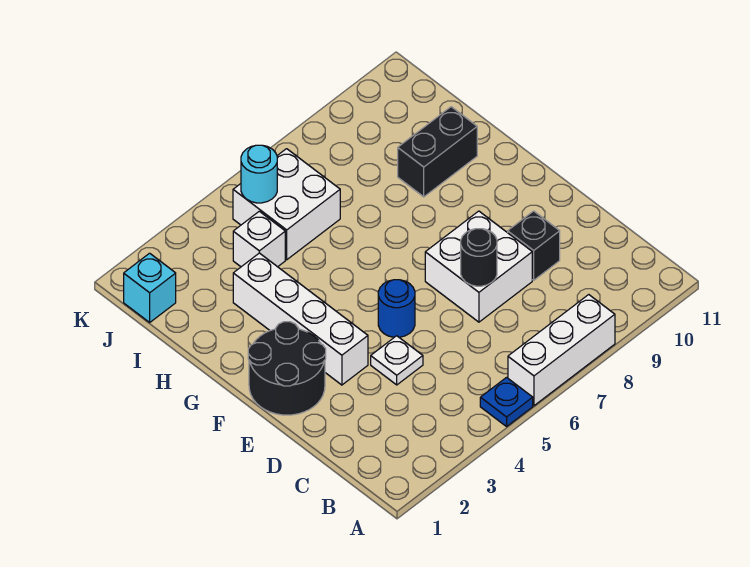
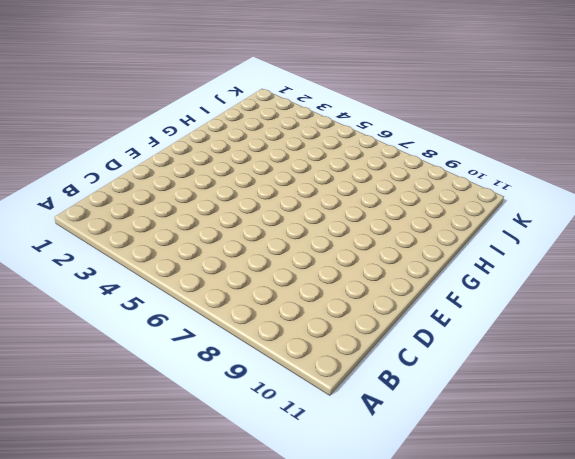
none -> blue 1x1 plate [480,378,533,426]
none -> white 1x3 brick [508,295,615,406]
none -> white 1x1 plate [371,336,423,385]

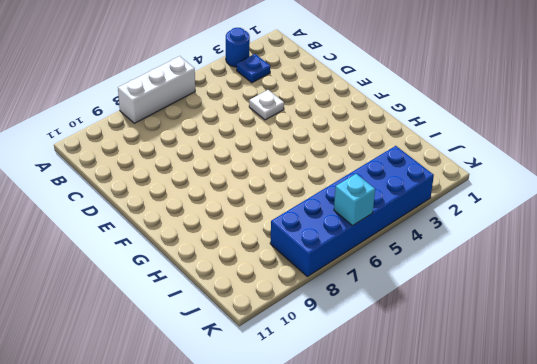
blue 1x1 round brick [226,28,250,67] -> blue 1x1 round brick moved to [378,280,415,337]
blue 1x1 plate [237,54,270,83] -> blue 1x1 plate moved to [480,378,533,426]
blue 2x6 brick [270,146,434,277] -> white 2x2 brick [233,149,340,260]
cyan 1x1 brick [334,174,375,226] -> cyan 1x1 brick moved to [124,253,176,322]
none -> white 2x2 brick [425,211,532,322]
none -> black 1x1 brick [508,211,560,280]
none -> black 2x2 round brick [248,322,326,415]

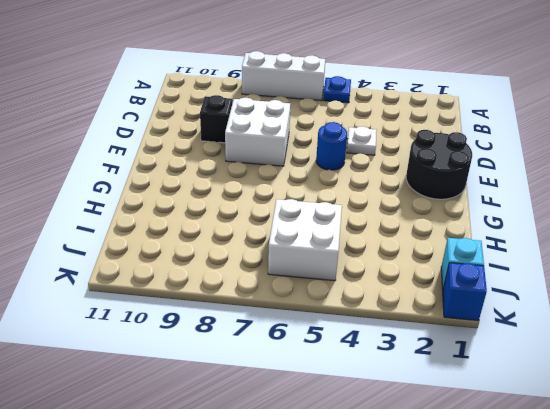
blue 1x1 brick [443,263,487,321] -> none
none -> white 1x4 brick [233,253,368,385]
none -> black 1x2 brick [398,107,477,197]
none -> white 1x1 brick [233,211,285,267]

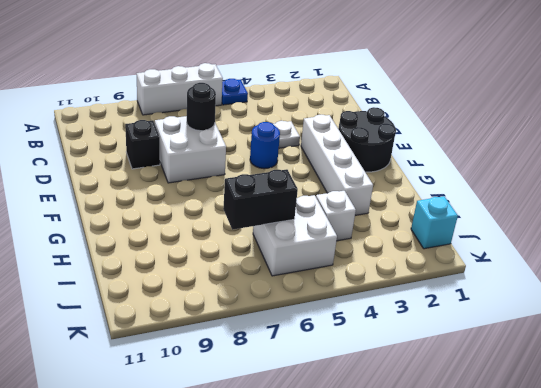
black 1x2 brick [223,169,298,230] -> black 1x2 brick moved to [398,107,477,197]
none -> cyan 1x1 round brick [241,145,277,203]

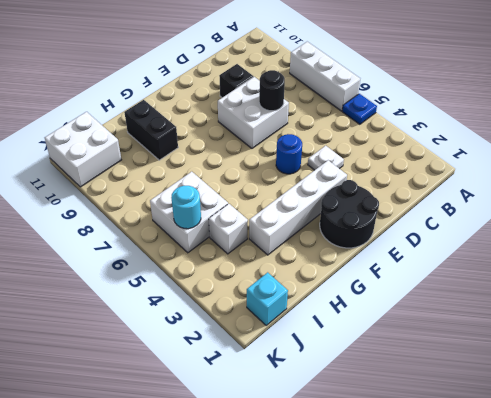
white 2x2 brick [45,112,121,187] -> none

